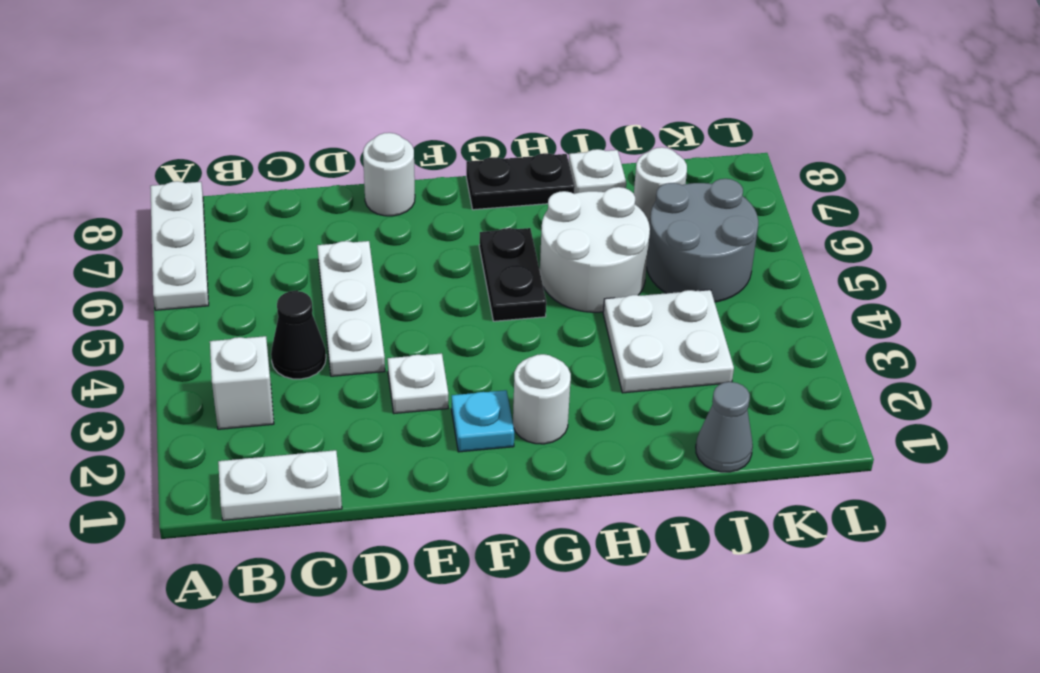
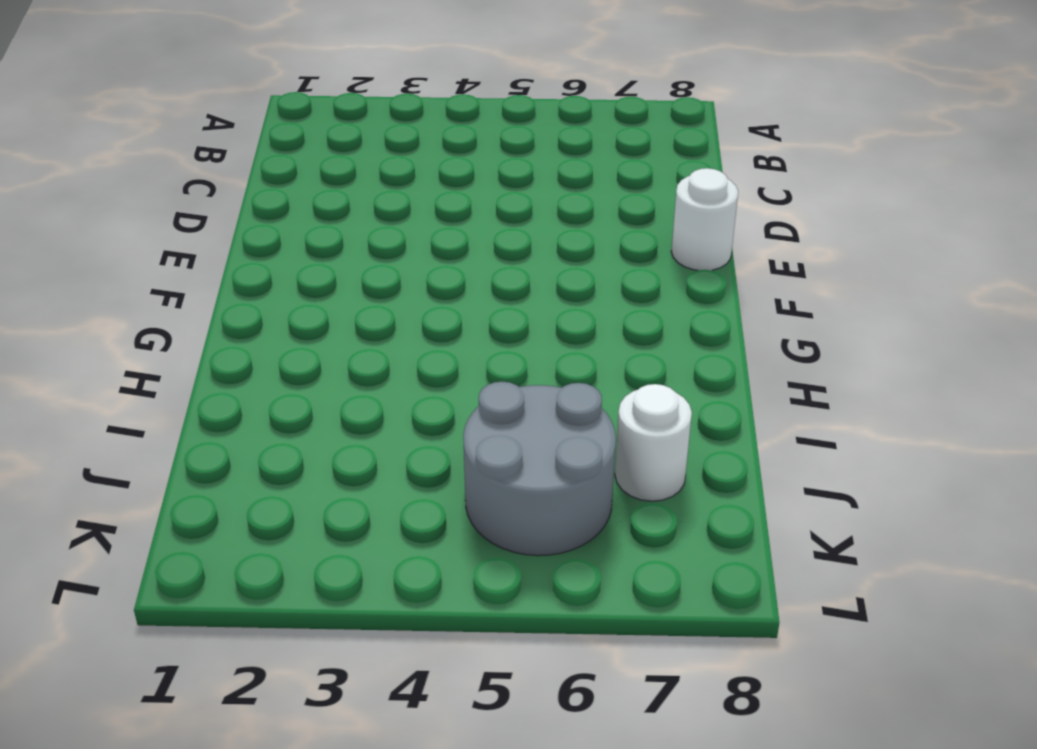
none -> white 1x3 plate [150,181,209,310]
none -> white 1x2 plate [218,450,342,520]
none -> white 1x1 brick [210,336,274,429]

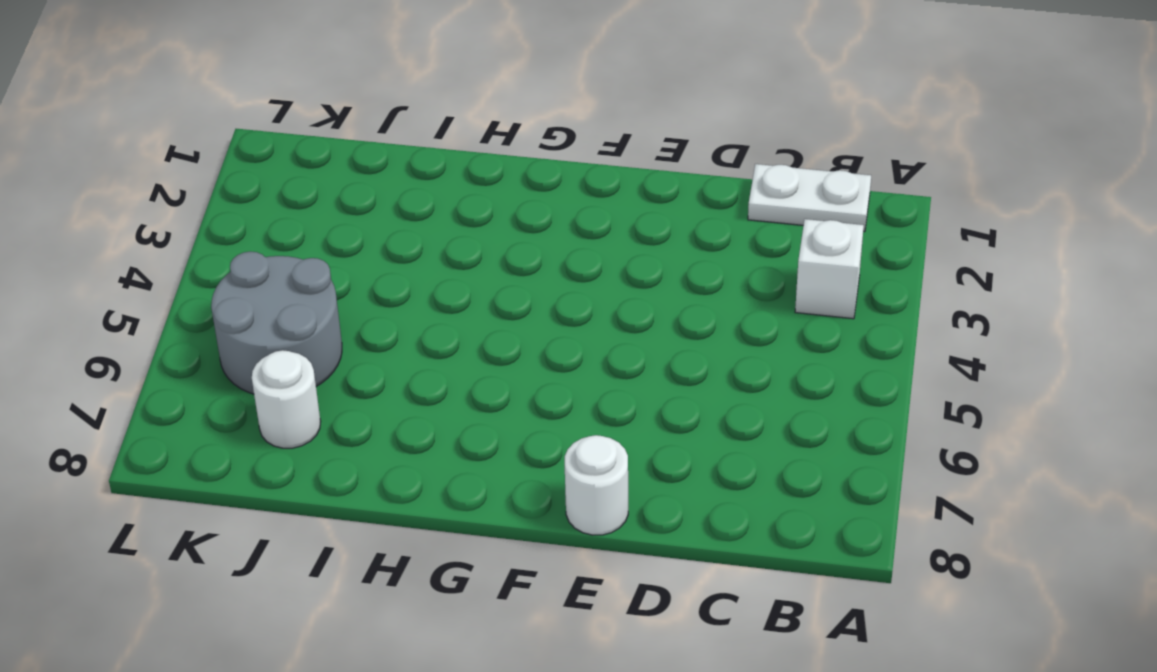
none -> white 1x3 plate [150,181,209,310]
none -> black 1x1 cone [271,291,326,379]
none -> white 1x3 plate [317,241,385,376]

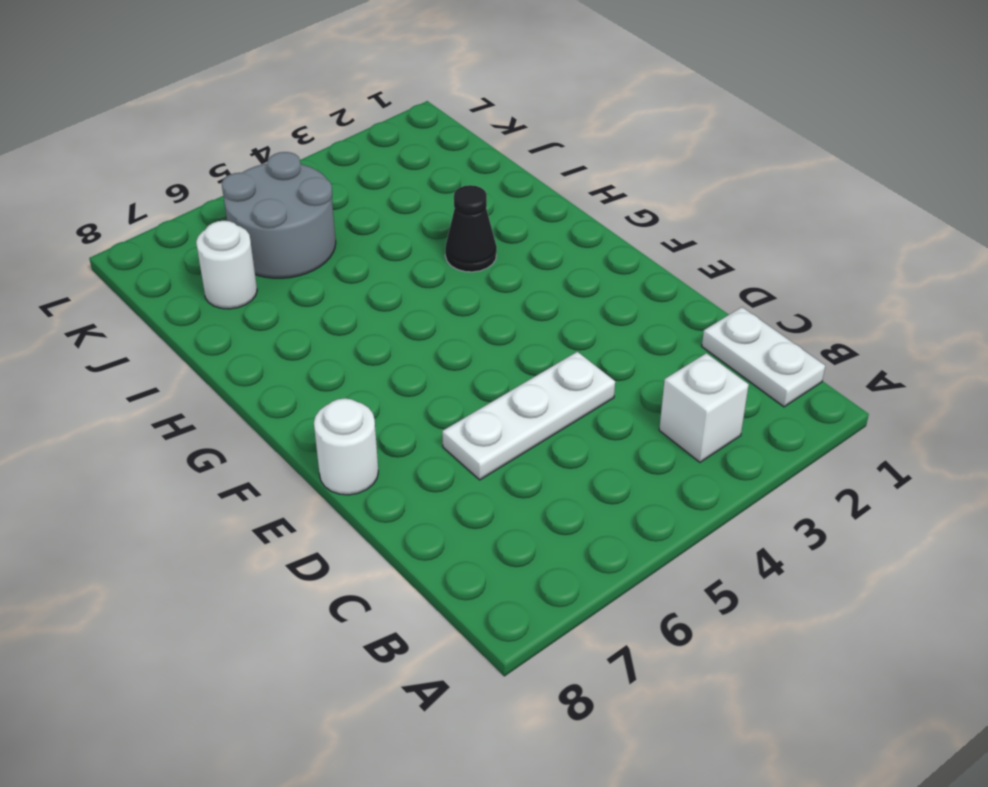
black 1x1 cone [445,185,497,272] -> black 1x1 cone moved to [271,291,326,379]
none -> white 1x3 plate [150,181,209,310]
none -> white 1x1 plate [388,353,448,413]
none -> cyan 1x1 plate [452,390,514,452]

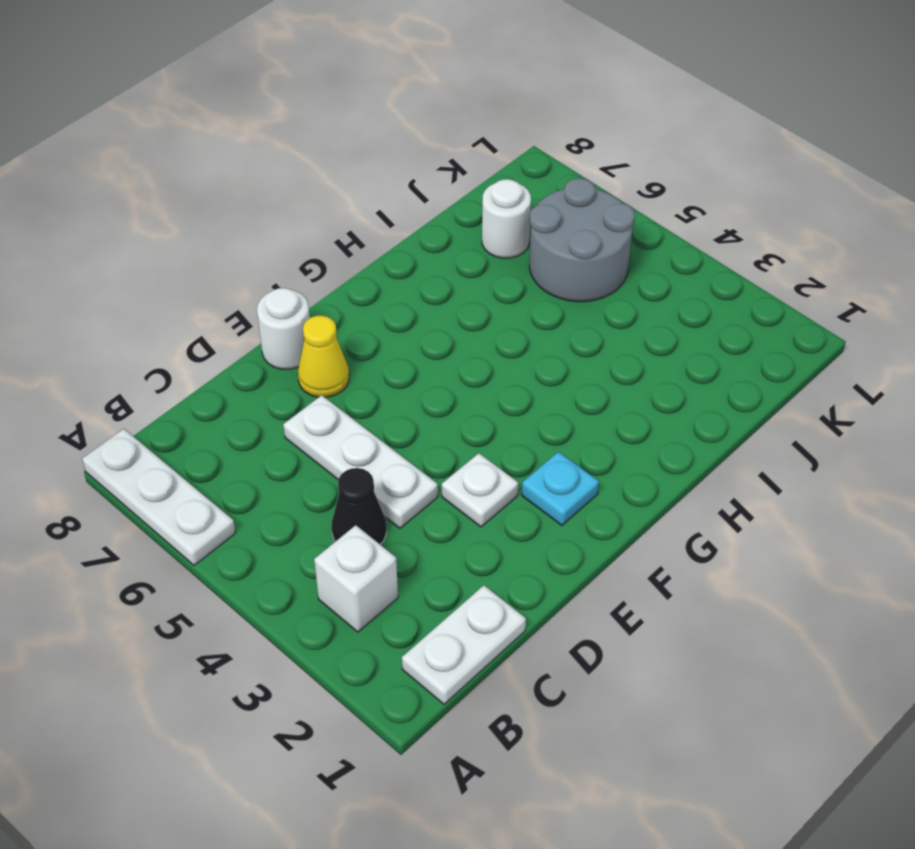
yellow 1x1 cone [298,315,349,397] -> none
none -> white 1x1 round brick [513,354,571,444]
none -> black 1x2 plate [479,228,546,321]
none -> black 1x2 plate [466,153,575,210]

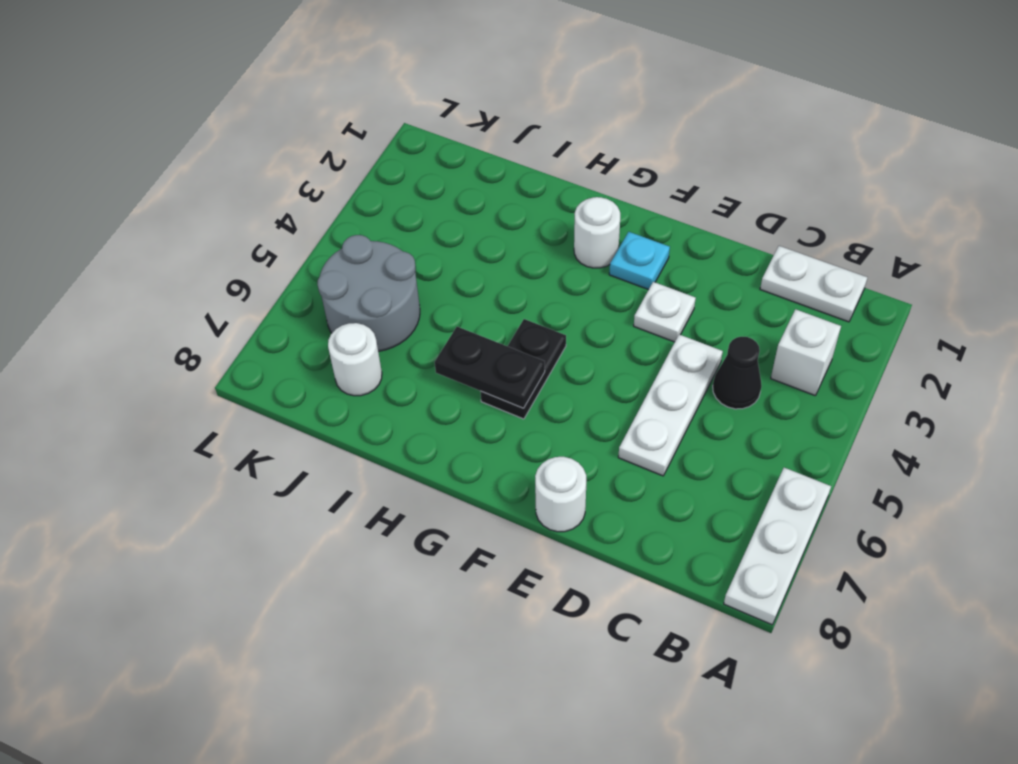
black 1x2 plate [435,327,545,408] -> black 1x2 plate moved to [466,153,575,210]
none -> white 2x2 round brick [540,187,650,312]
none -> white 2x2 plate [603,290,734,393]
none -> white 1x1 plate [569,149,626,194]

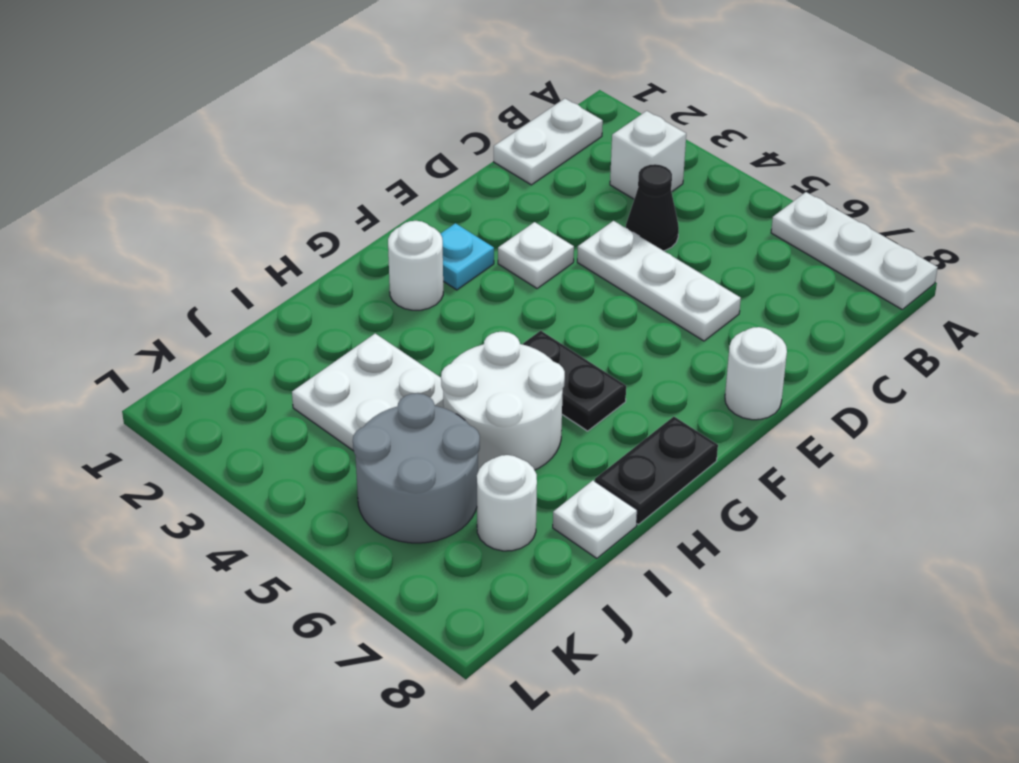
none -> grey 1x1 cone [696,382,753,472]

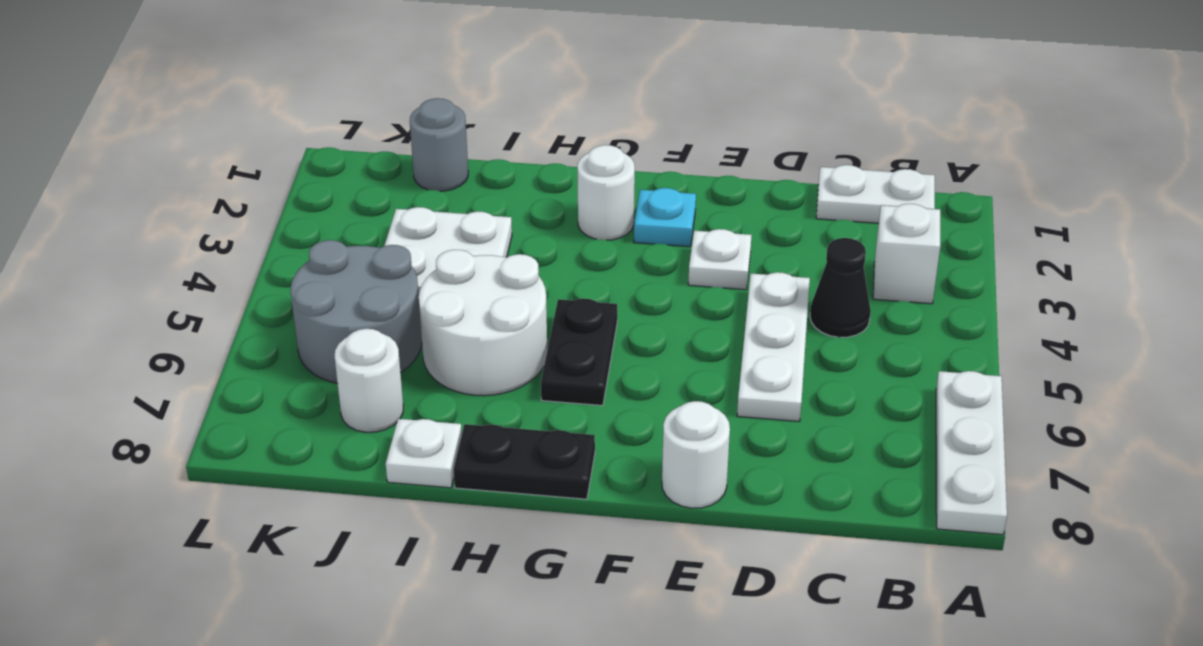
grey 1x1 round brick [410,98,468,191] -> grey 1x1 cone [696,382,753,472]

